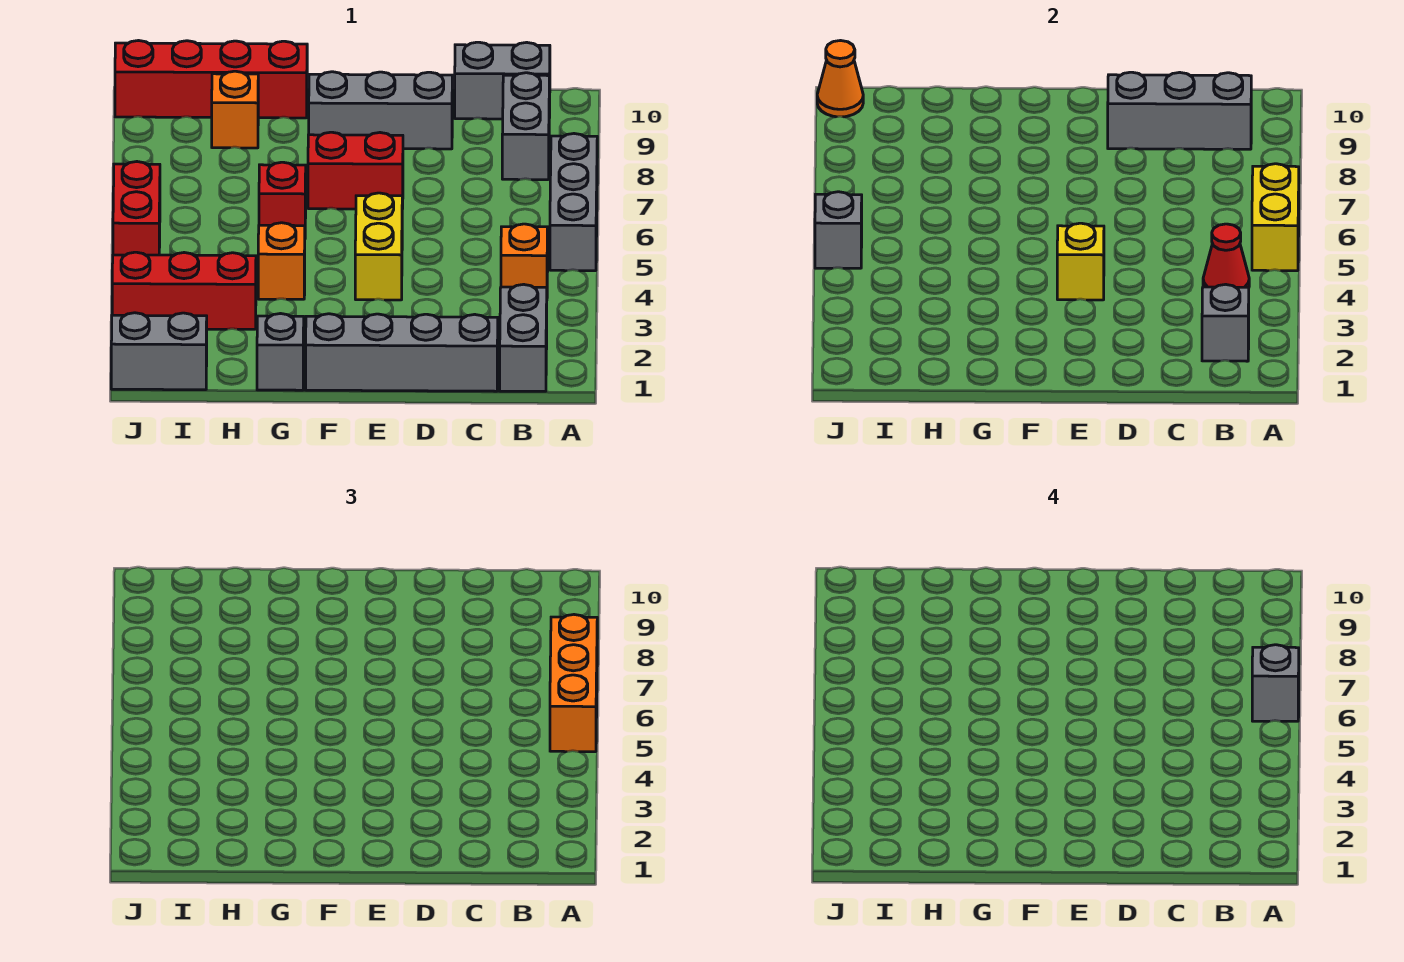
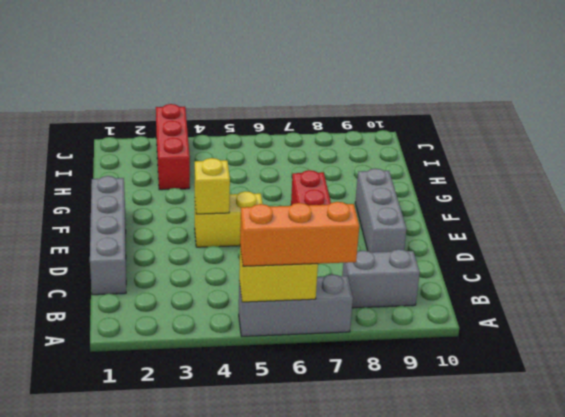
none -> grey 1x2 brick [500,284,547,391]
none -> orange 1x1 brick [501,224,548,288]
none -> grey 1x2 brick [455,42,550,119]

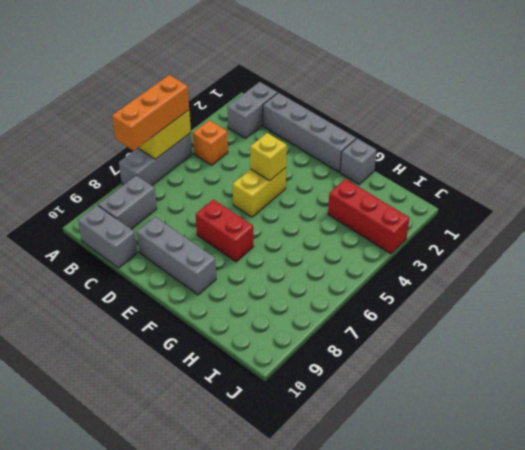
none -> orange 1x1 brick [258,223,305,299]
none -> red 1x1 brick [259,162,306,226]
none -> red 1x4 brick [115,41,307,118]

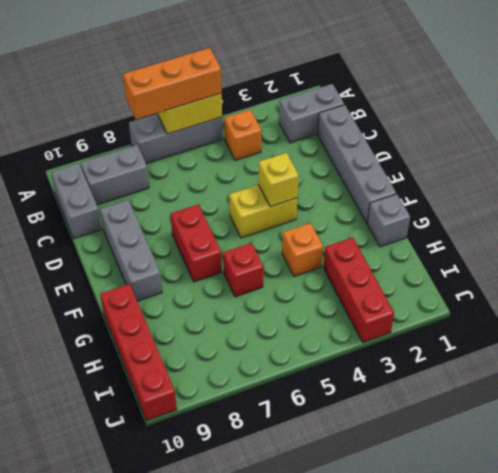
none -> orange 1x1 brick [212,71,258,148]
none -> grey 1x2 brick [111,313,207,390]
none -> red 1x2 brick [113,162,160,255]

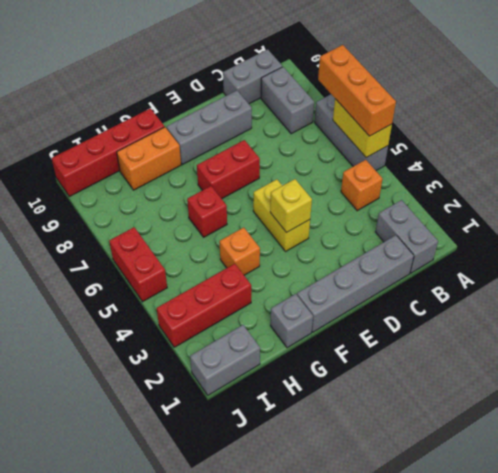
orange 1x2 brick [117,127,181,190] -> orange 1x1 brick [212,71,258,148]
none -> grey 1x1 brick [1202,284,1249,361]
none -> red 1x1 cone [1203,224,1249,288]
none -> grey 1x3 brick [1108,72,1251,149]

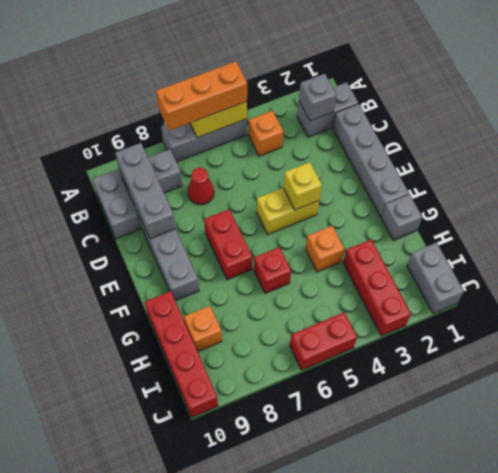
red 1x1 cone [188,168,214,205] -> red 1x1 cone moved to [1203,224,1249,288]
none -> grey 1x1 brick [815,192,862,268]
none -> orange 1x1 cone [817,41,863,117]
none -> grey 1x1 brick [1252,645,1299,721]

